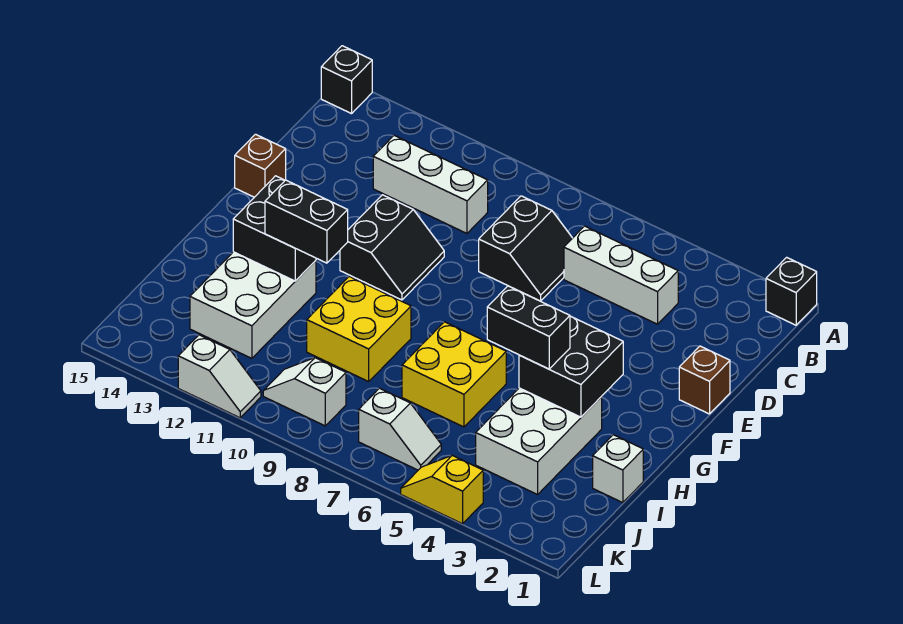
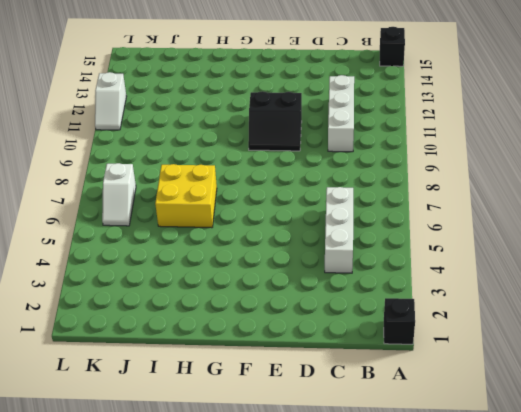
none -> black 2x2 slope [479,196,572,301]
none -> brown 1x1 brick [679,346,730,414]
none -> brown 1x1 brick [235,134,286,197]

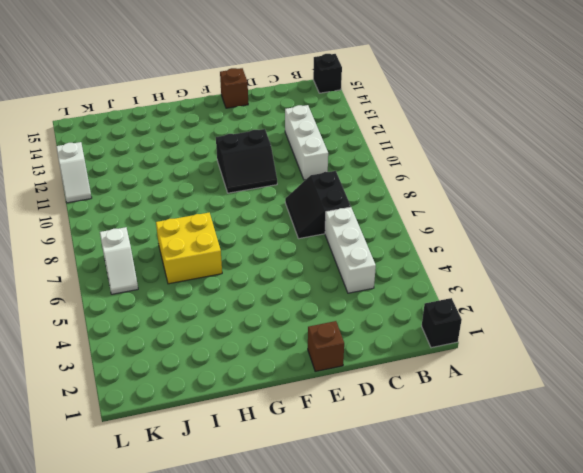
black 2x2 slope [285,171,351,239] -> black 2x2 slope turned to [479,196,572,301]
none -> white 2x3 brick [476,388,602,494]
none -> yellow 2x2 brick [307,277,411,382]
none -> white 2x3 brick [190,252,316,358]

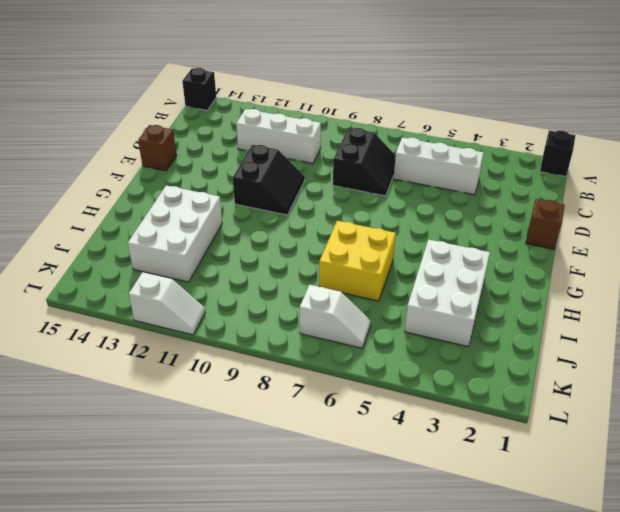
none -> yellow 2x2 brick [307,277,411,382]
none -> white 1x1 brick [593,435,643,503]
none -> white 1x2 slope [263,358,346,426]

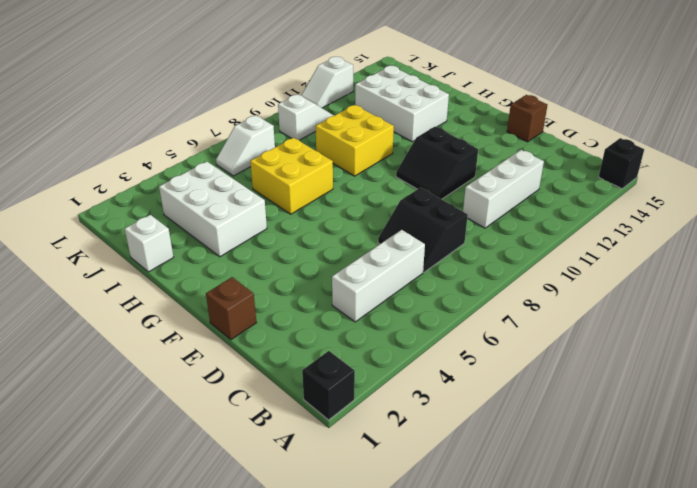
none -> yellow 1x2 slope [401,456,483,524]
none -> black 2x2 brick [519,316,623,417]
none -> black 2x2 brick [233,176,317,281]

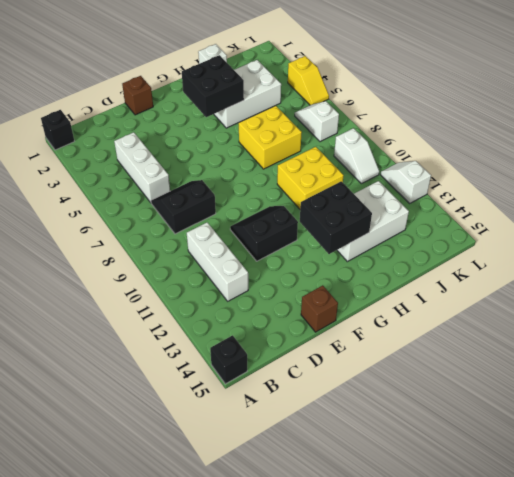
none -> black 1x2 brick [487,286,570,369]
none -> black 1x2 brick [265,180,348,263]

